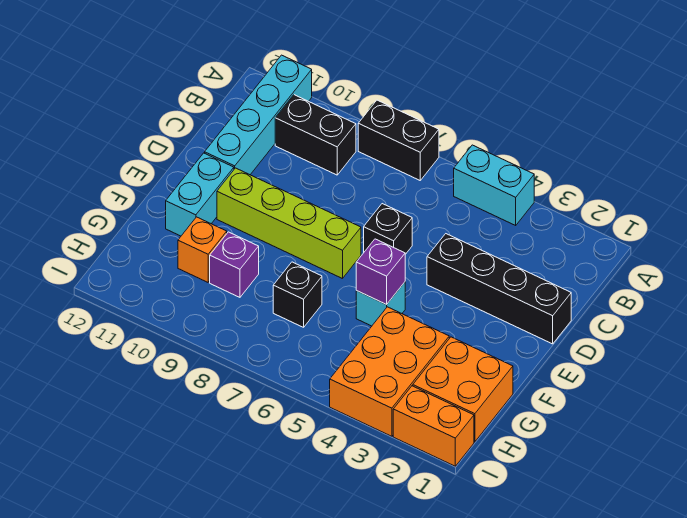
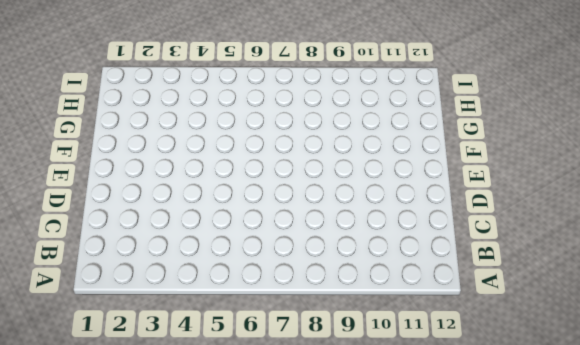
none -> cyan 1x2 brick [454,145,534,225]
none -> black 1x2 brick [358,100,439,180]
none -> cyan 1x4 brick [205,55,312,175]

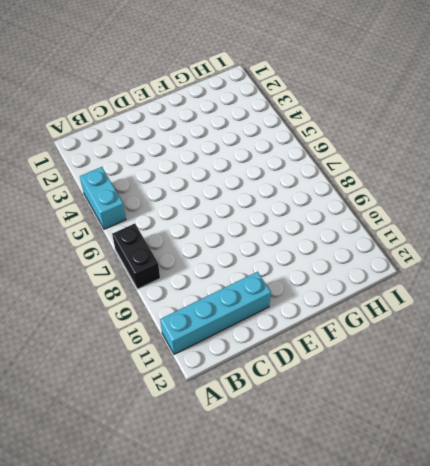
none -> black 1x2 brick [275,95,356,175]
none -> black 1x4 brick [427,234,571,344]
none -> black 1x1 brick [364,204,412,254]

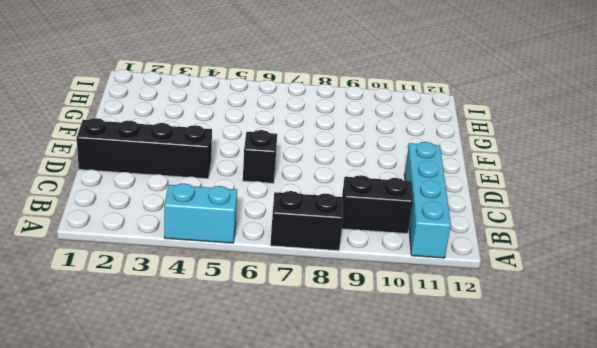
none -> lime 1x4 brick [217,168,361,279]
none -> cyan 1x2 brick [166,153,234,236]
none -> cyan 1x1 brick [356,282,405,326]

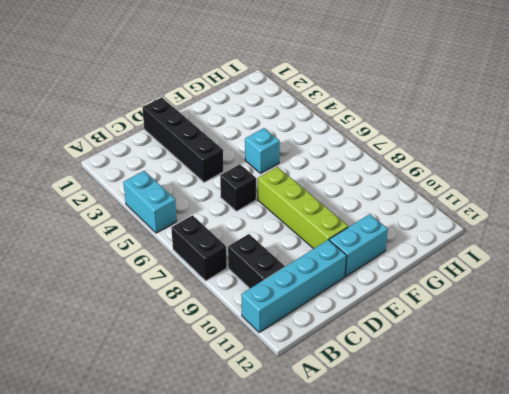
none -> orange 2x2 brick [413,337,513,442]
none -> orange 2x3 brick [330,307,449,436]
none -> black 1x1 brick [273,262,322,327]

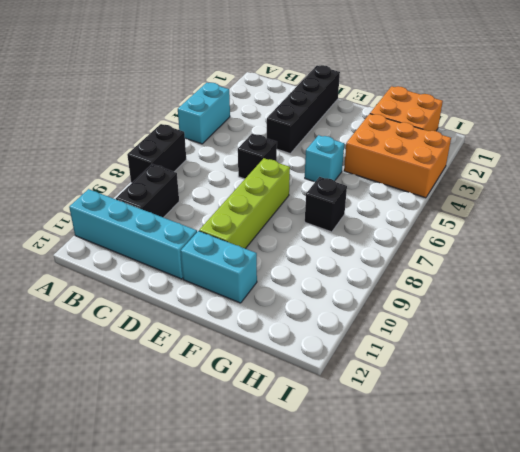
none -> purple 1x1 brick [210,232,259,297]
none -> orange 1x1 brick [178,217,227,282]
none -> orange 1x2 brick [393,386,474,466]

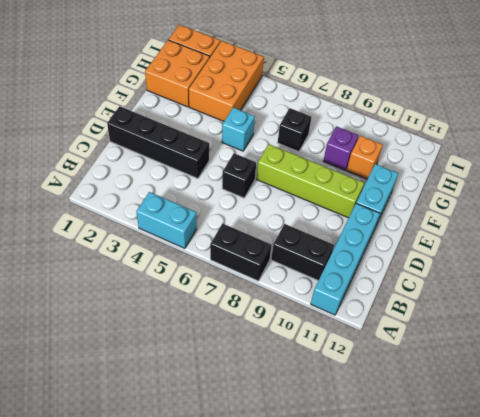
none -> purple 1x1 brick [356,239,405,305]

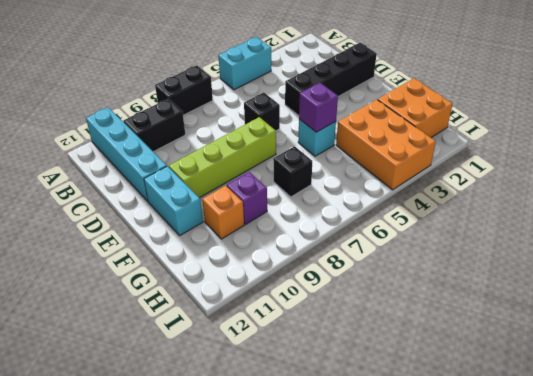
none -> orange 1x2 brick [393,386,474,466]

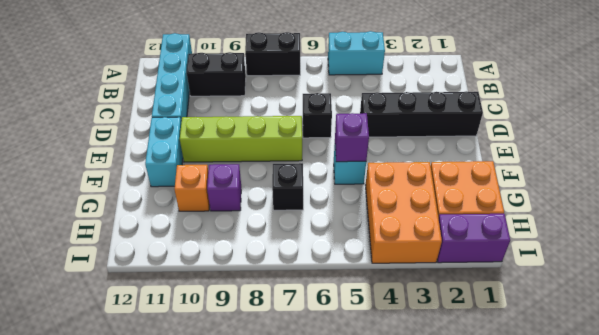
purple 1x2 brick [437,214,510,263] -> orange 1x2 brick [393,386,474,466]

